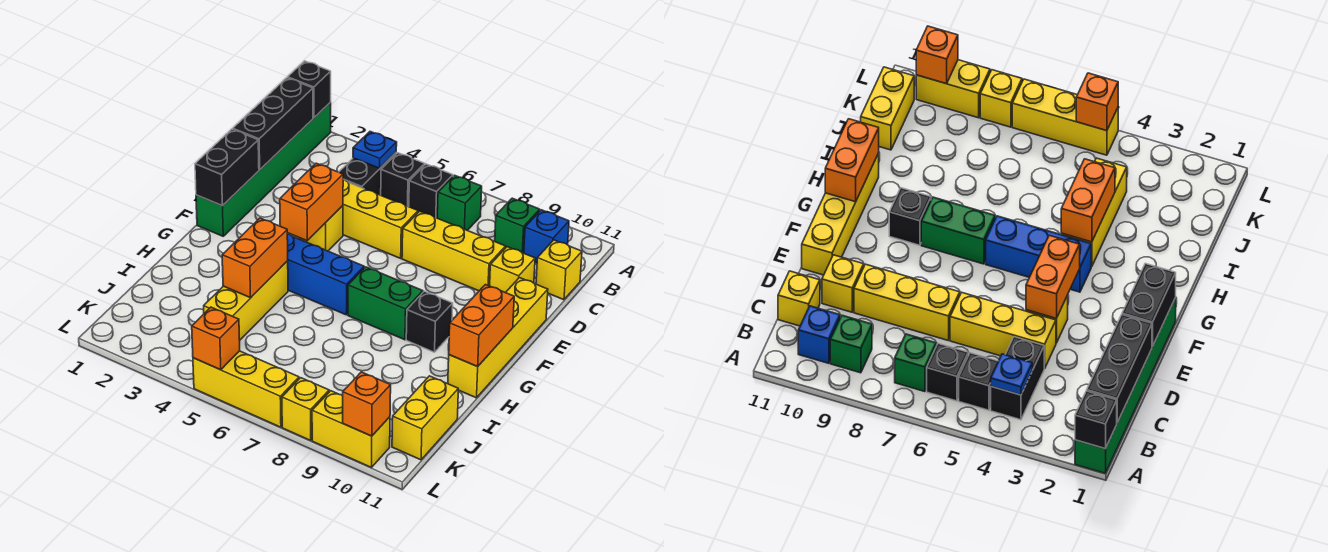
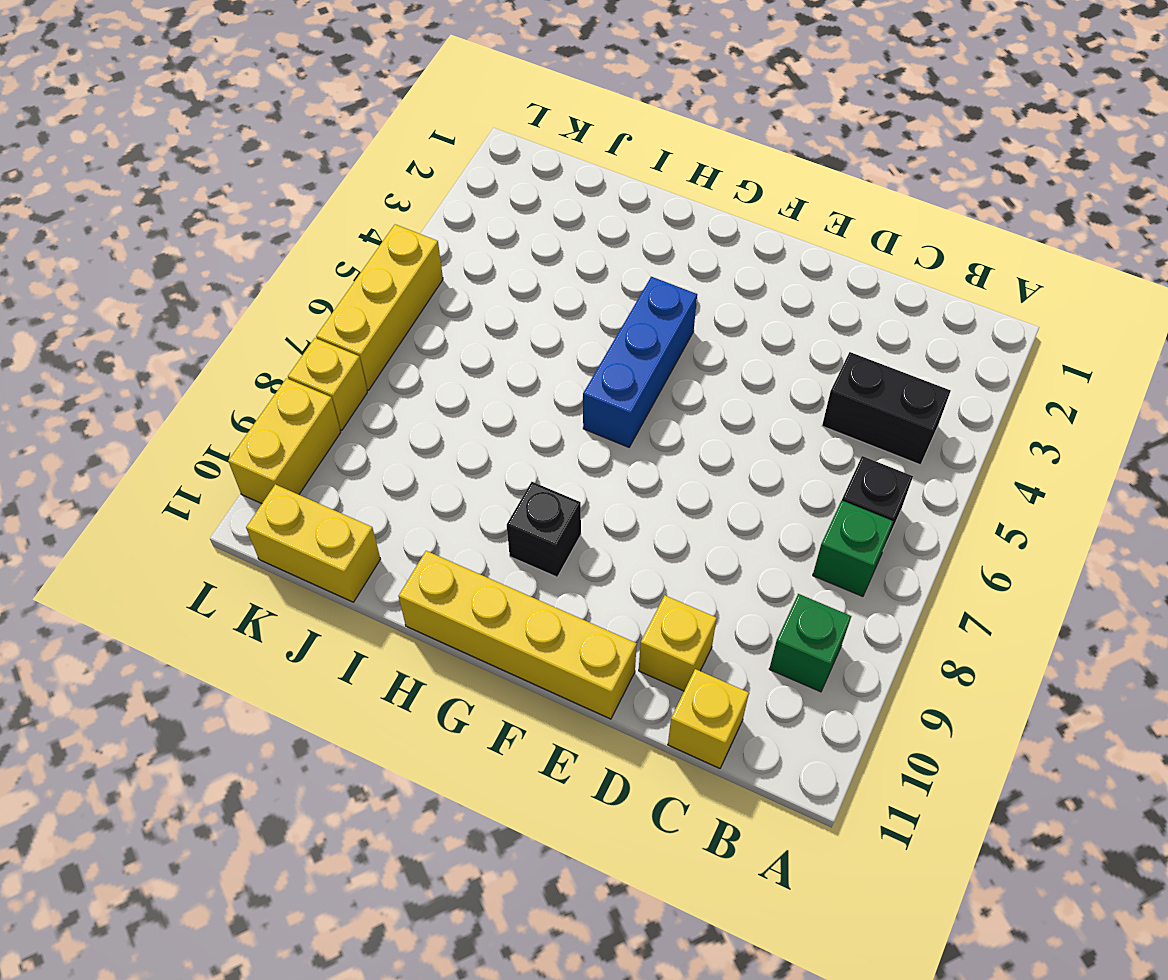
none -> green 1x6 brick [196,102,331,236]
none -> black 1x1 brick [381,153,425,207]
none -> blue 1x1 brick [524,210,569,263]
none -> yellow 1x3 brick [343,180,418,258]

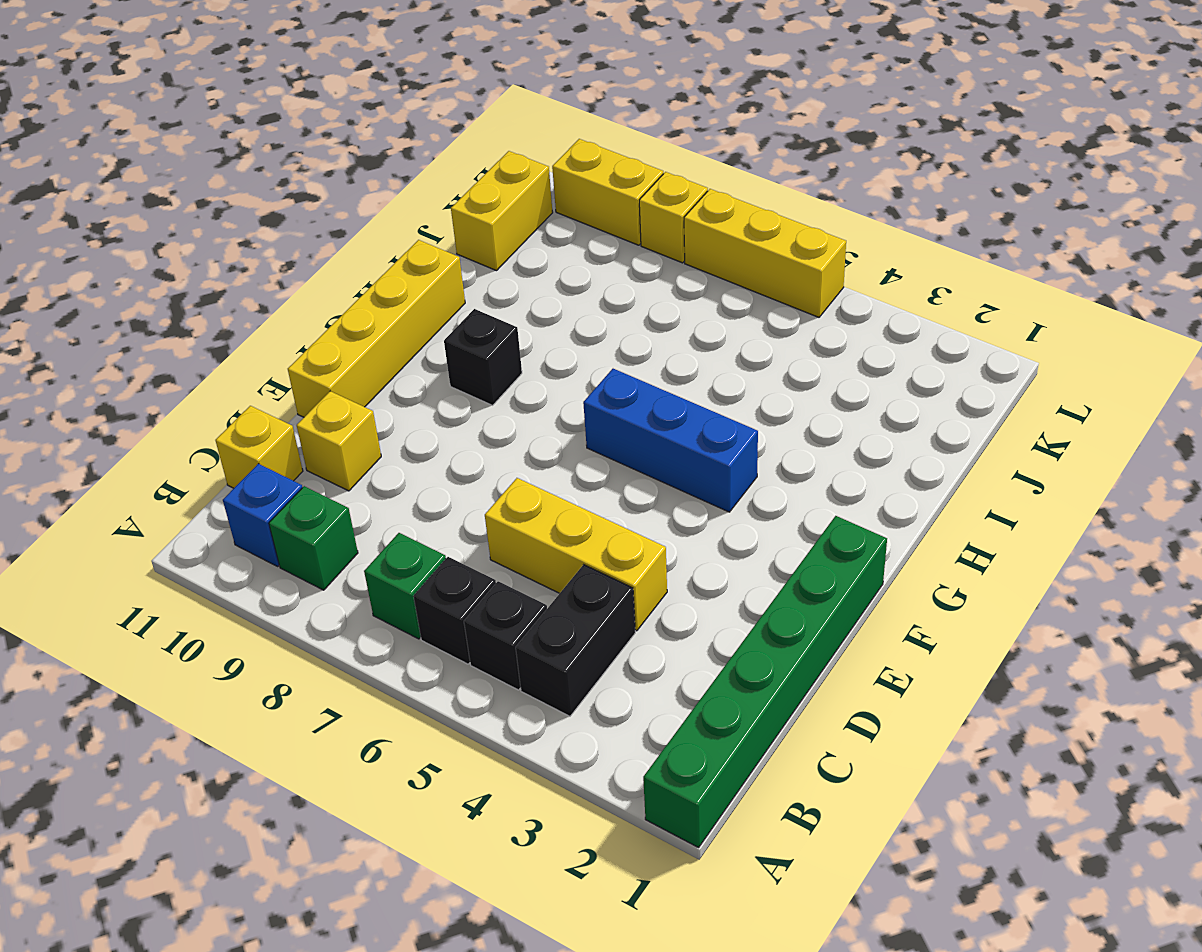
none -> yellow 1x3 brick [402,211,506,291]
none -> yellow 1x1 brick [299,206,343,251]
none -> green 1x2 brick [348,267,423,340]
none -> yellow 1x3 brick [204,261,288,340]

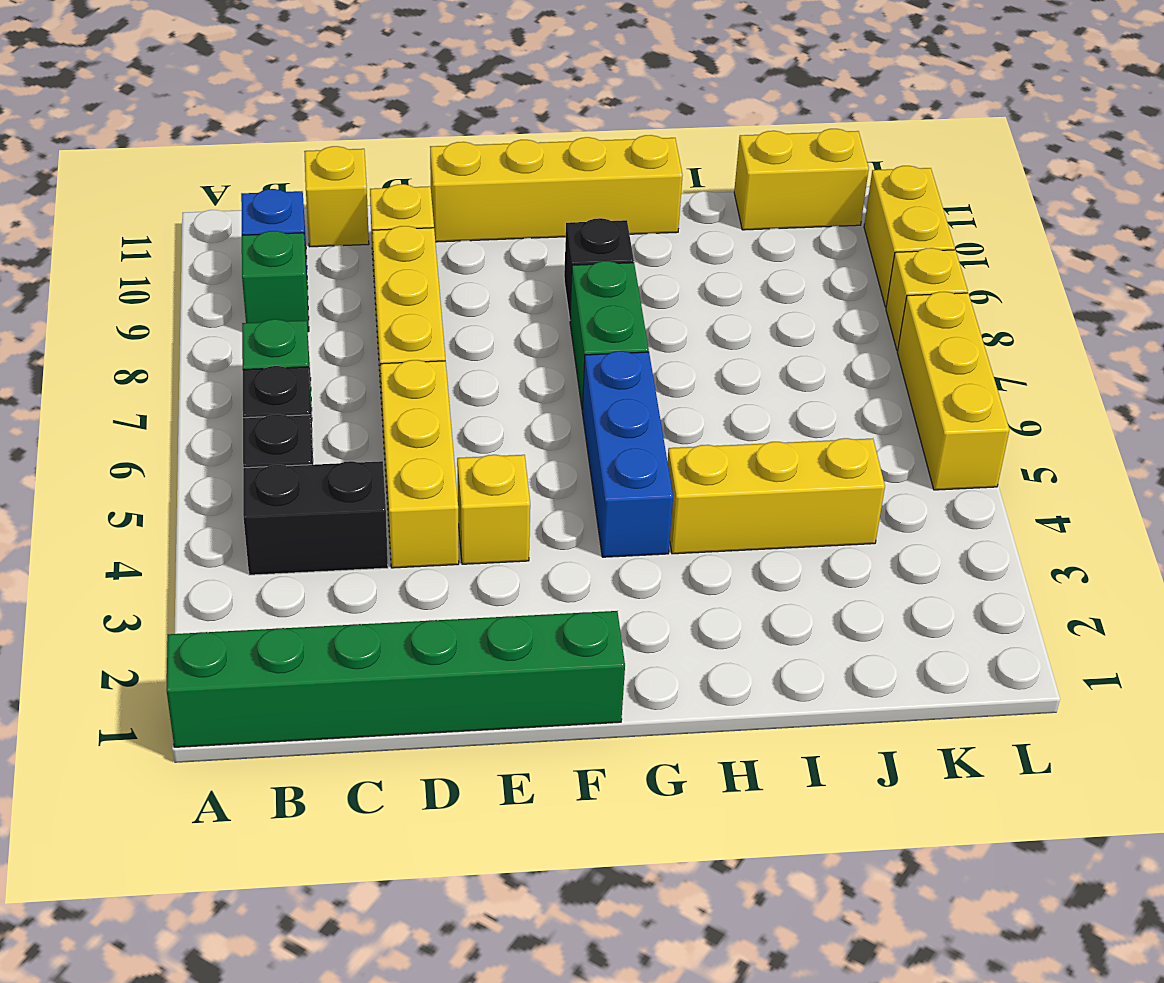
none -> black 1x1 brick [288,61,331,118]
none -> black 1x3 brick [233,78,313,170]
none -> blue 1x1 plate [353,132,397,168]
none -> black 1x2 brick [195,129,259,206]

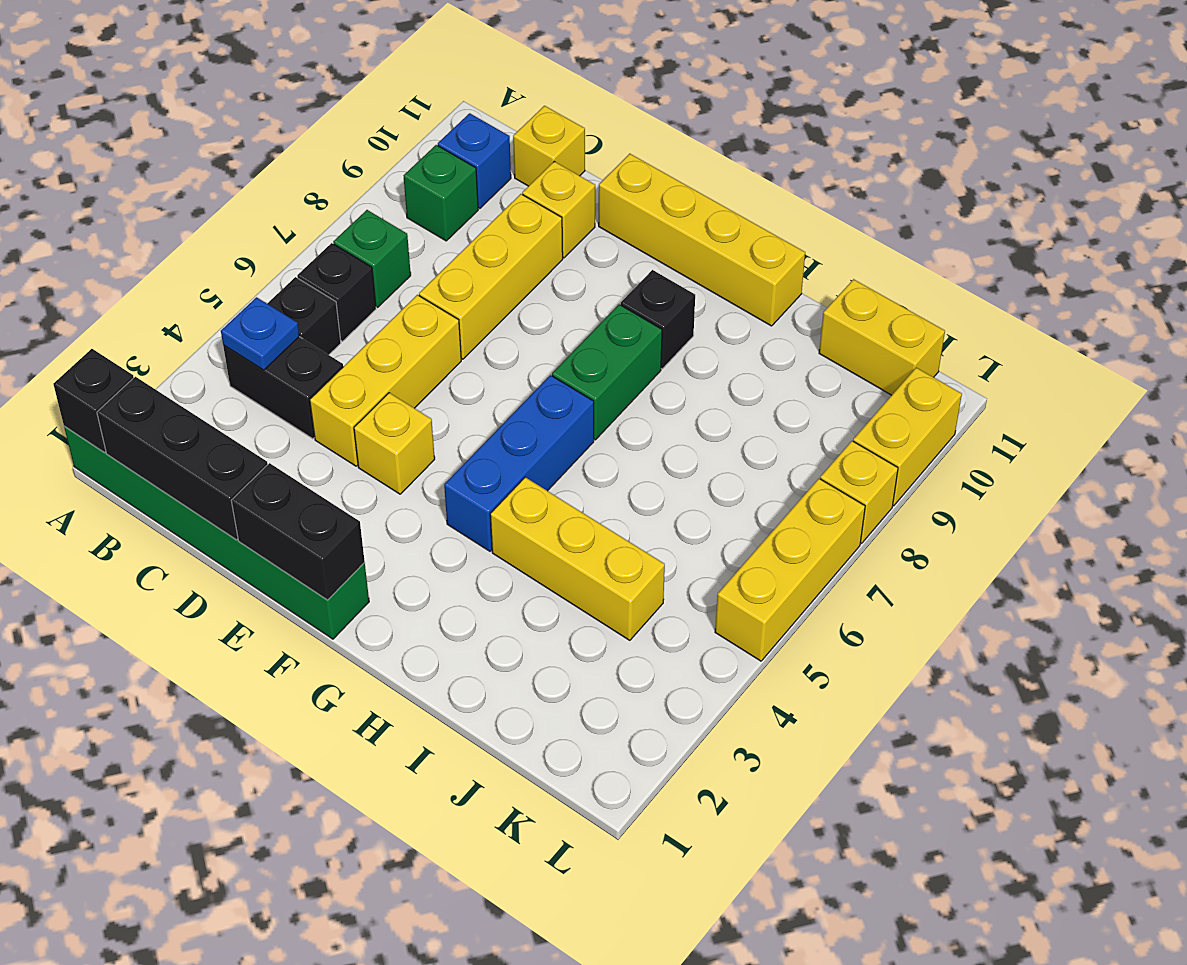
none -> orange 1x2 brick [280,163,344,241]
none -> orange 1x2 brick [449,285,514,367]
none -> orange 1x2 brick [222,218,288,298]
none -> orange 1x1 brick [192,307,240,370]

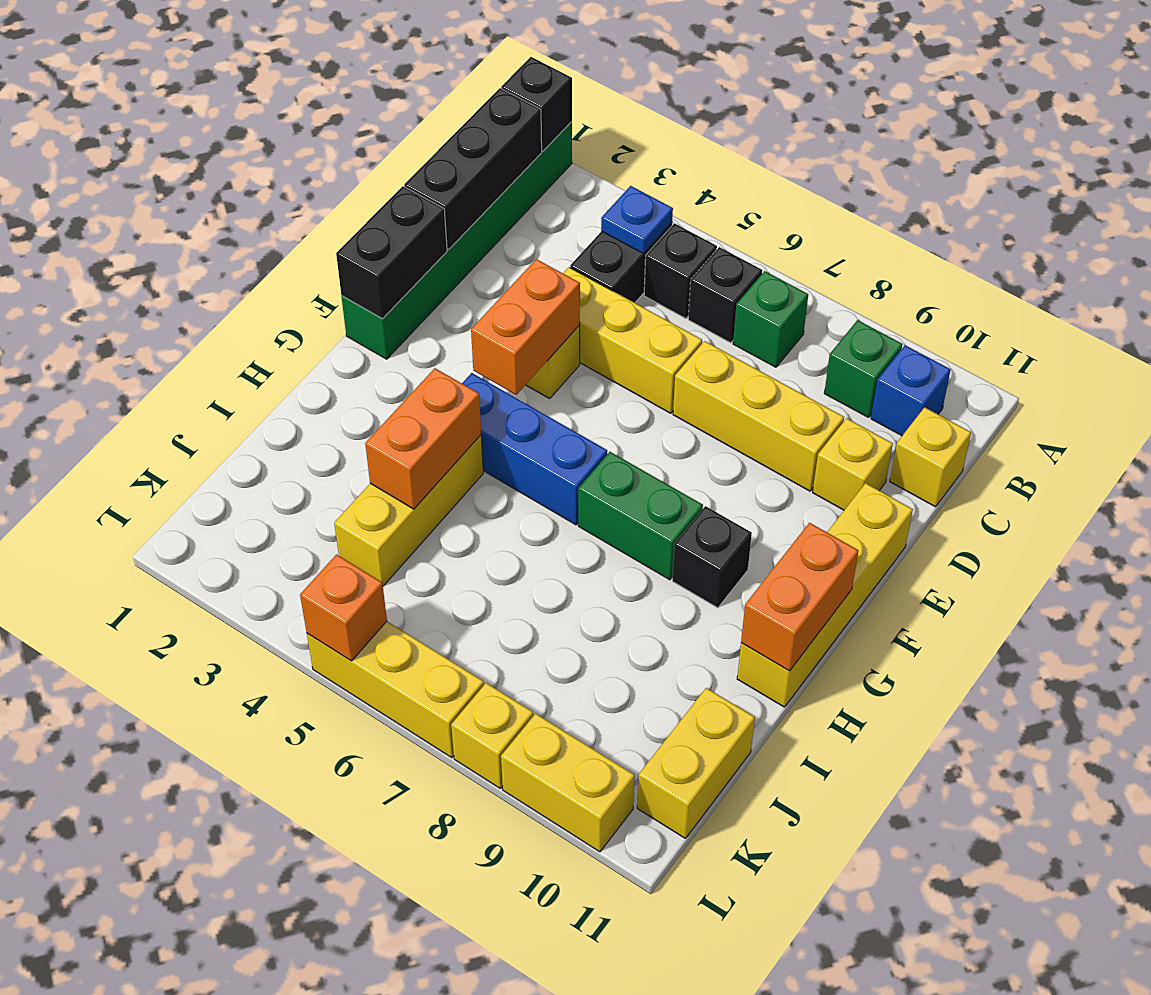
none -> orange 1x1 brick [343,372,391,436]

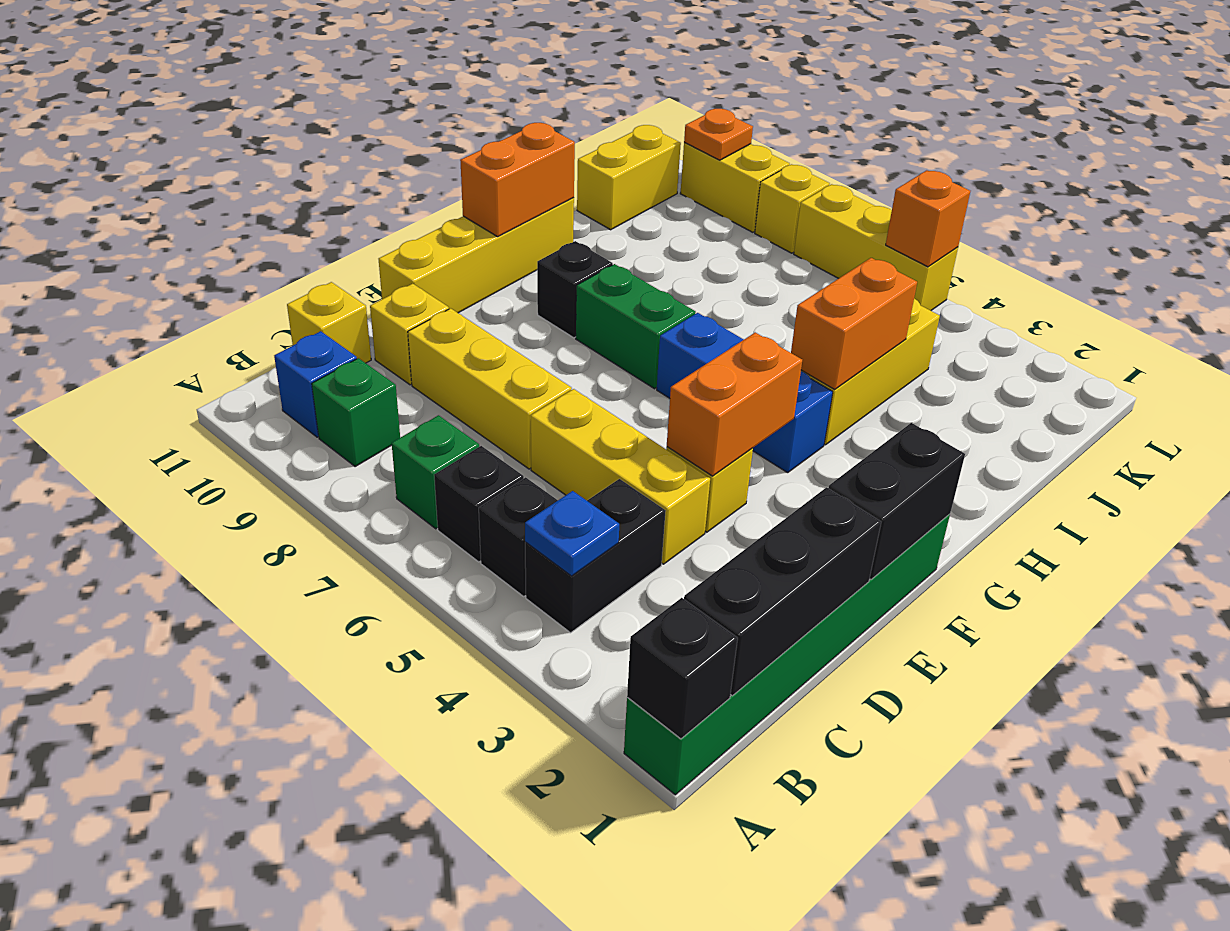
orange 1x1 plate [684,109,753,160] -> orange 1x1 brick [343,372,391,436]

